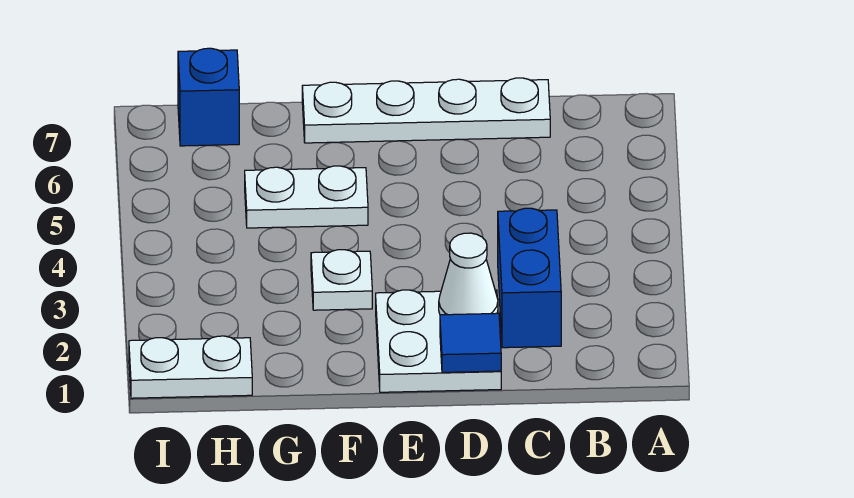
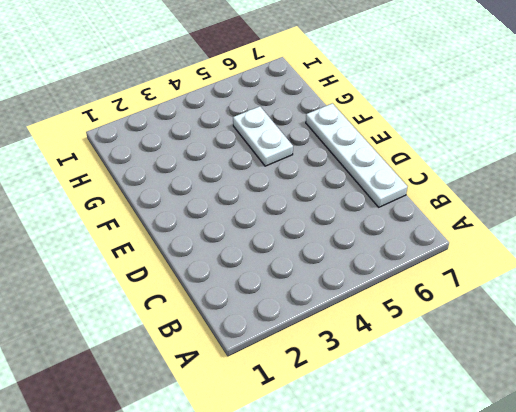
none -> blue 1x2 brick [498,208,561,348]
none -> white 2x2 plate [376,290,501,392]

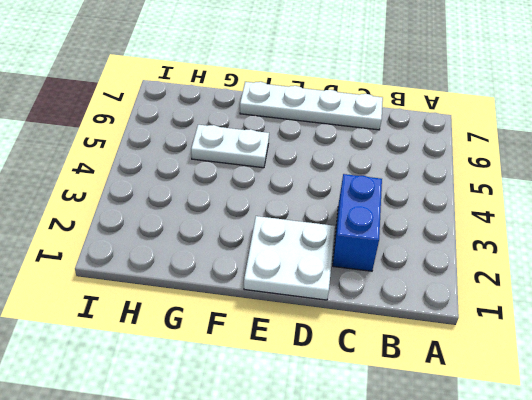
none -> white 1x1 plate [311,250,372,310]
none -> white 1x2 plate [129,336,252,398]

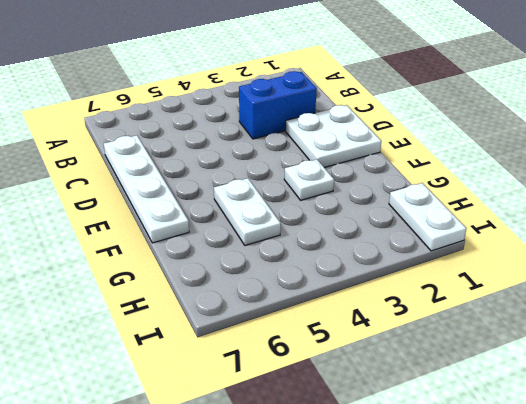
none -> blue 1x1 brick [178,48,239,146]
none -> blue 1x1 tile [440,313,501,372]

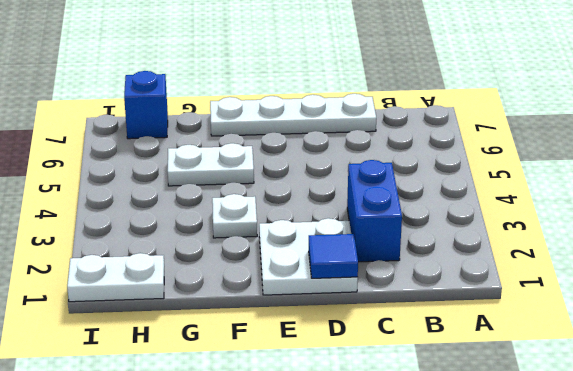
none -> white 1x1 cone [439,233,498,315]

